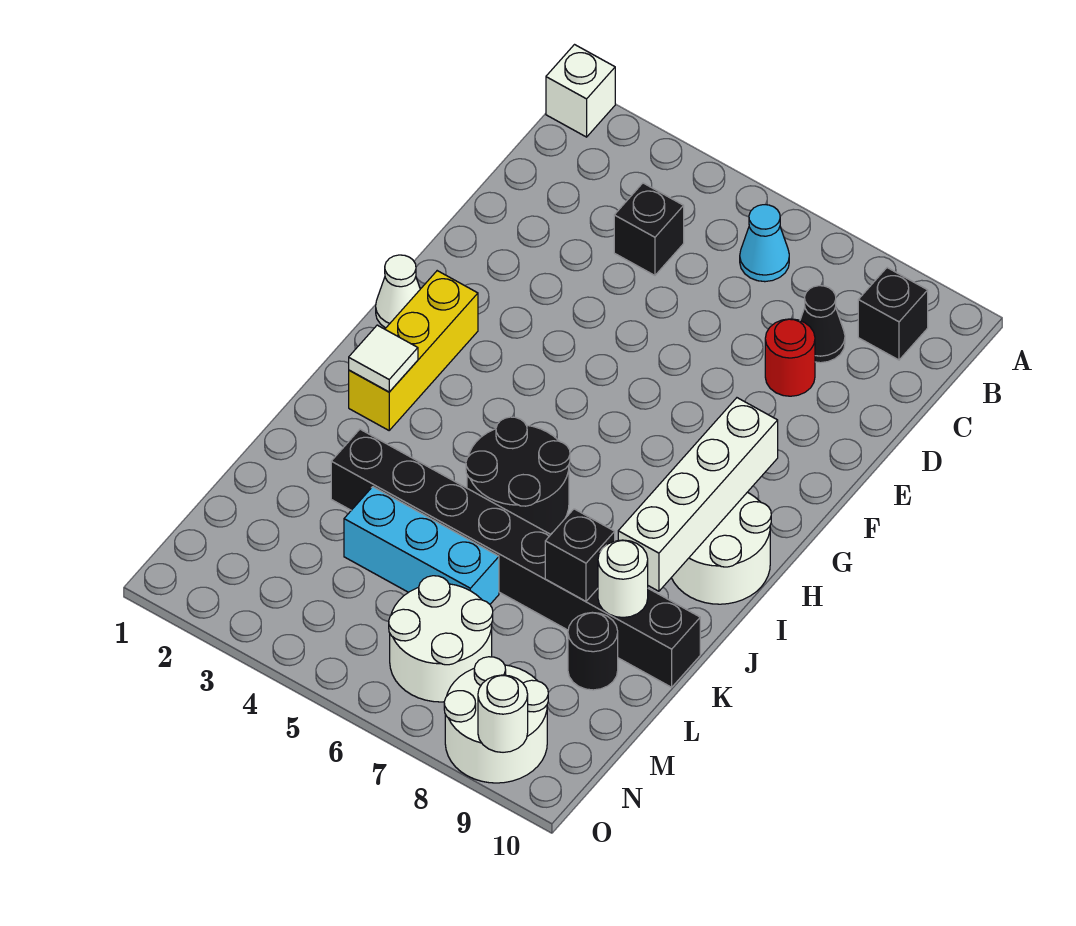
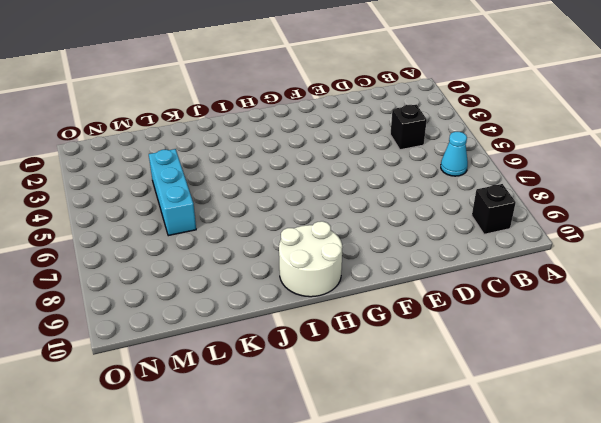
none -> white 1x1 brick [546,45,615,137]
none -> black 1x1 cone [800,286,845,363]
none -> red 1x1 round brick [765,319,815,396]

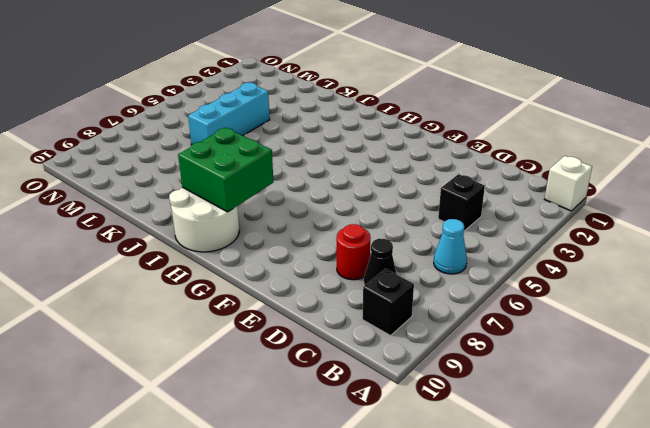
green 2x2 brick [178,128,273,212] -> white 1x4 brick [618,398,778,591]
none -> white 1x1 cone [376,255,420,328]
none -> yellow 1x3 brick [349,271,478,430]
none -> black 2x2 round brick [466,417,570,534]

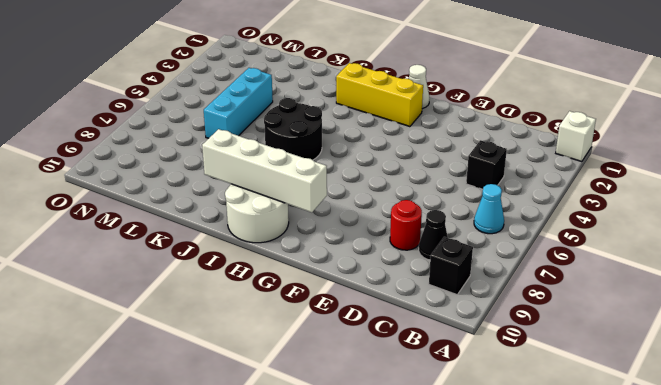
none -> black 1x8 brick [331,429,700,687]
none -> black 1x1 round brick [568,612,618,690]
none -> white 2x2 round brick [389,576,493,702]

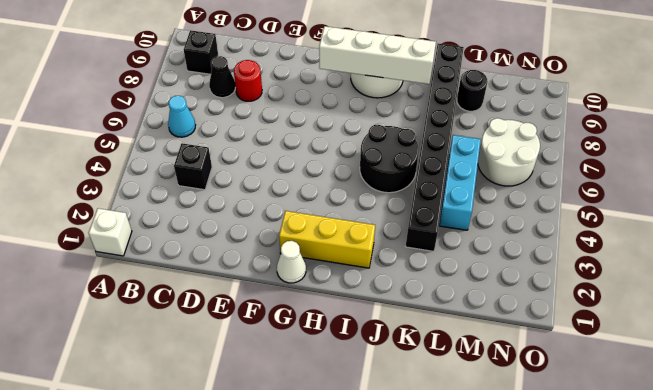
none -> white 2x2 round brick [444,657,548,783]
none -> white 1x1 tile [349,325,418,392]
none -> black 1x1 brick [545,509,615,601]

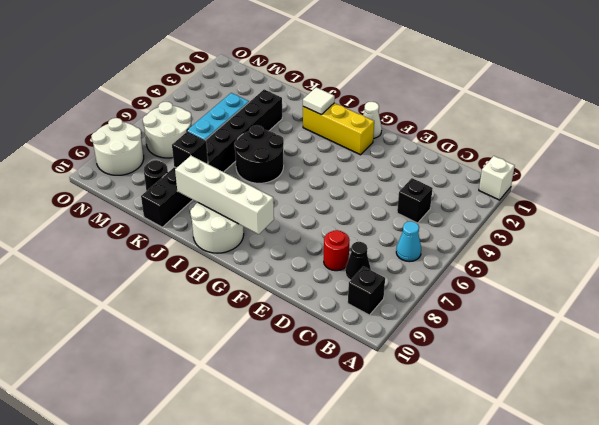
none -> white 1x1 round brick [598,540,648,618]
none -> white 1x1 round brick [478,675,528,752]

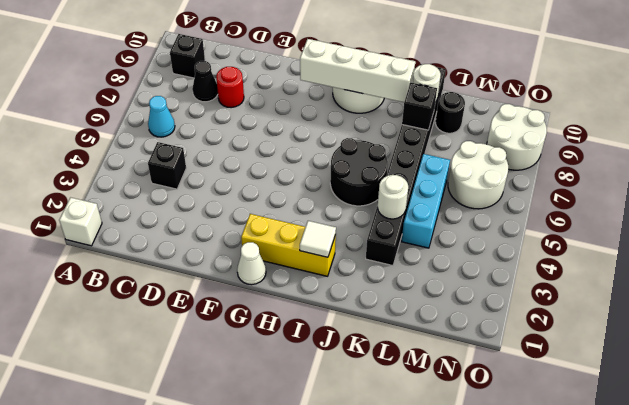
white 1x1 round brick [378,175,408,219] -> white 1x1 round brick moved to [478,675,528,752]

